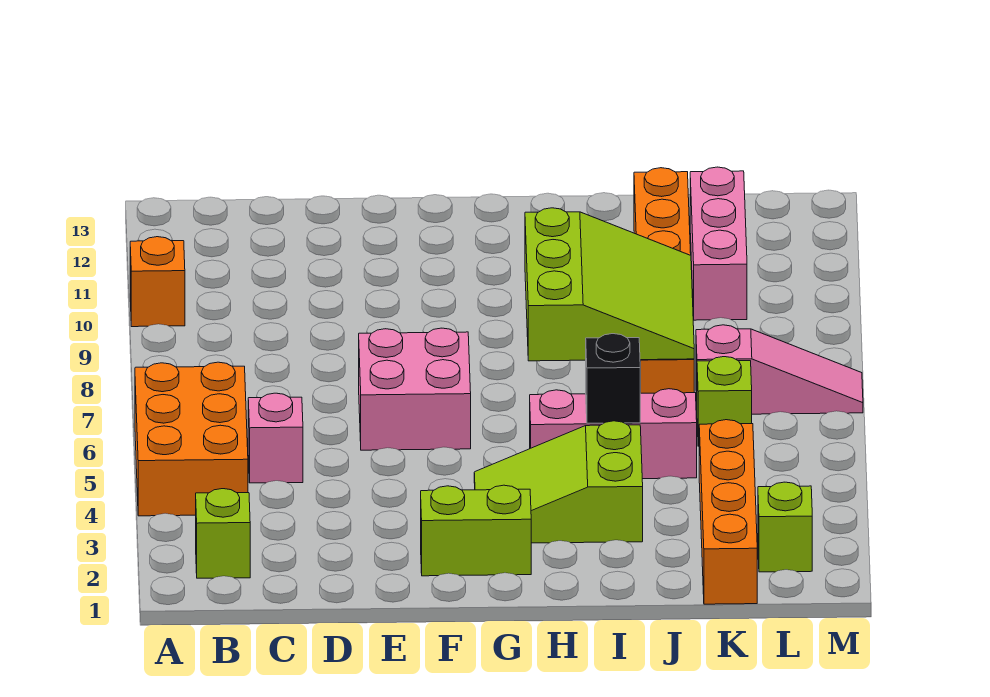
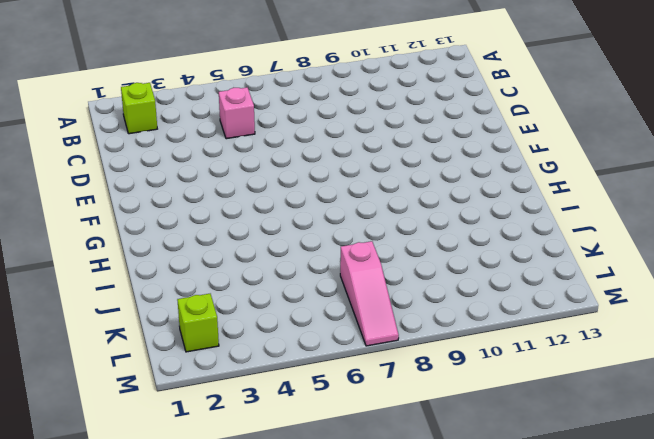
none -> orange 2x3 brick [135,362,248,516]
none -> orange 1x1 brick [130,237,185,327]
none -> pink 2x2 brick [359,328,471,450]

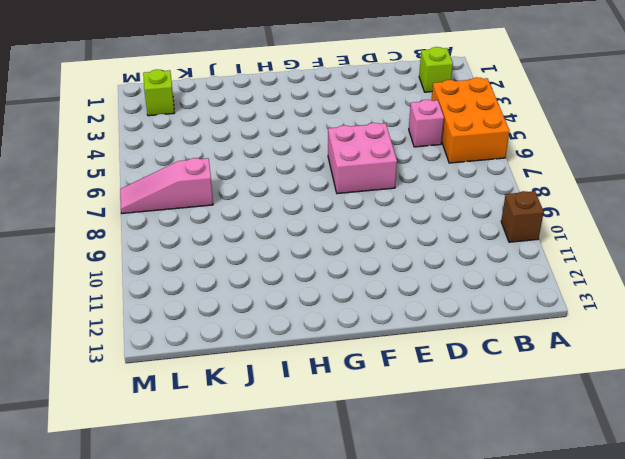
brown 1x1 brick [501,191,544,242] -> orange 1x1 brick [130,237,185,327]
none -> lime 1x2 brick [421,485,531,576]
none -> lime 2x3 slope [474,421,643,543]
none -> pink 1x3 brick [530,389,697,479]

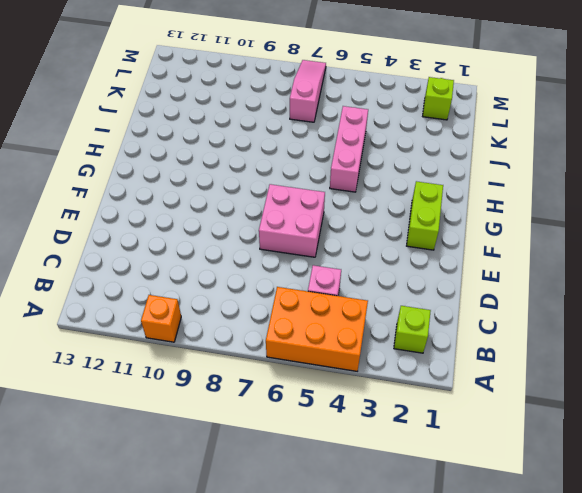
none -> lime 2x3 slope [474,421,643,543]
none -> orange 1x6 brick [634,168,694,393]
none -> orange 1x4 brick [699,420,757,604]

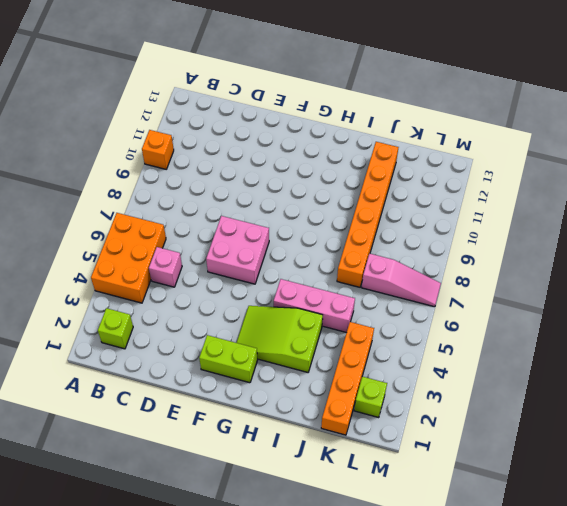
none -> lime 1x1 brick [697,357,752,446]
none -> pink 1x3 brick [690,167,747,320]
none -> lime 3x3 slope [525,208,694,361]

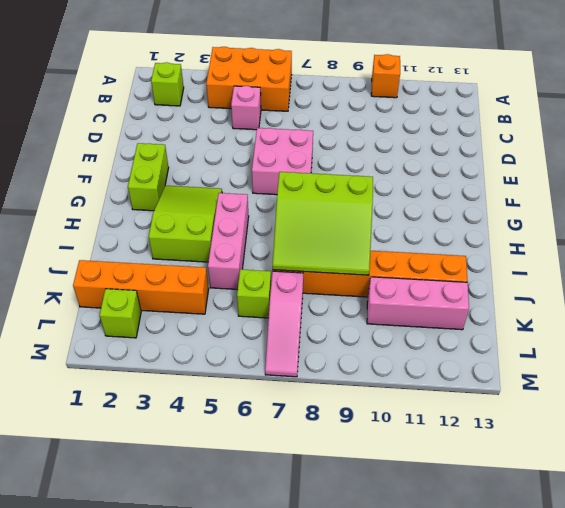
none -> black 1x1 brick [586,334,640,423]

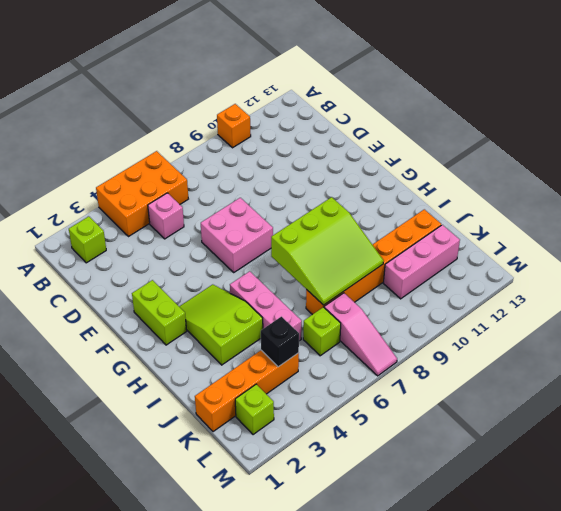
black 1x1 brick [261,317,299,367] -> black 1x1 brick moved to [586,334,640,423]

